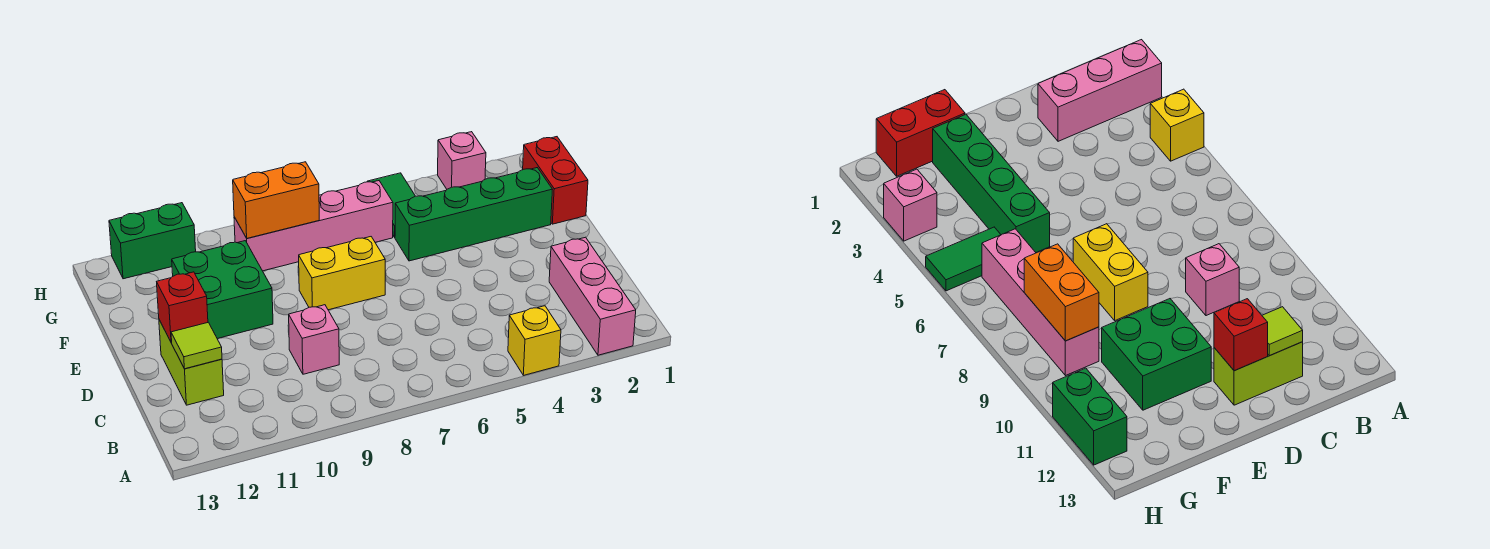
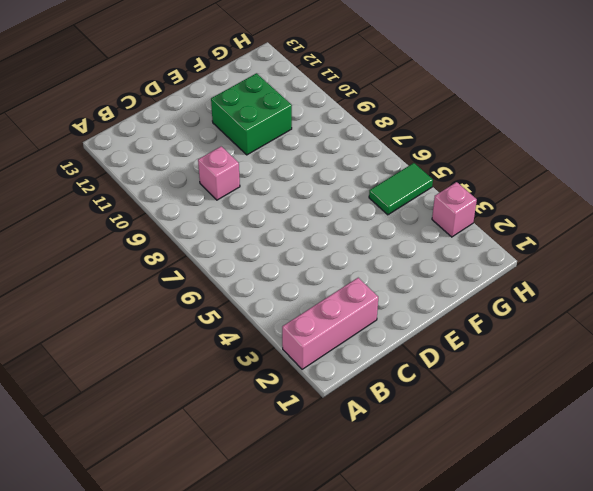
none -> yellow 1x1 brick [508,306,561,375]
none -> lime 1x2 brick [159,320,224,405]
none -> yellow 1x2 brick [299,237,385,310]

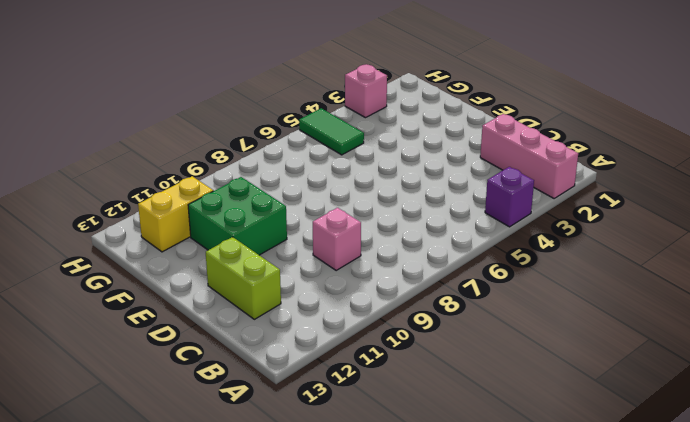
purple 1x1 brick [485,167,534,227] -> yellow 1x1 brick [508,306,561,375]
yellow 1x2 brick [138,176,213,252] -> yellow 1x2 brick moved to [299,237,385,310]
none -> red 1x2 brick [523,137,588,224]
none -> green 1x4 brick [395,168,552,261]
none -> pink 1x4 brick [234,181,393,271]

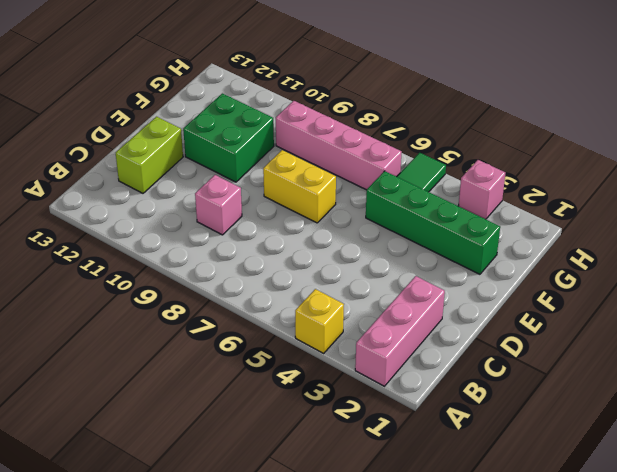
none -> red 1x2 brick [523,137,588,224]
none -> green 1x2 brick [109,203,196,279]
none -> lime 1x1 tile [171,322,222,369]

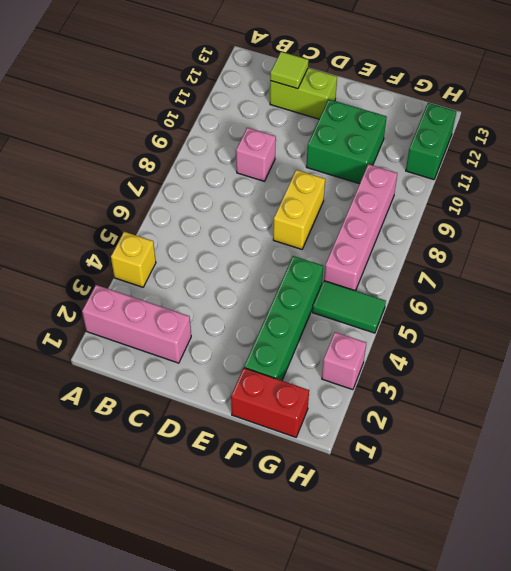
none -> red 1x1 brick [157,272,208,343]
none -> orange 1x2 brick [233,162,319,238]

